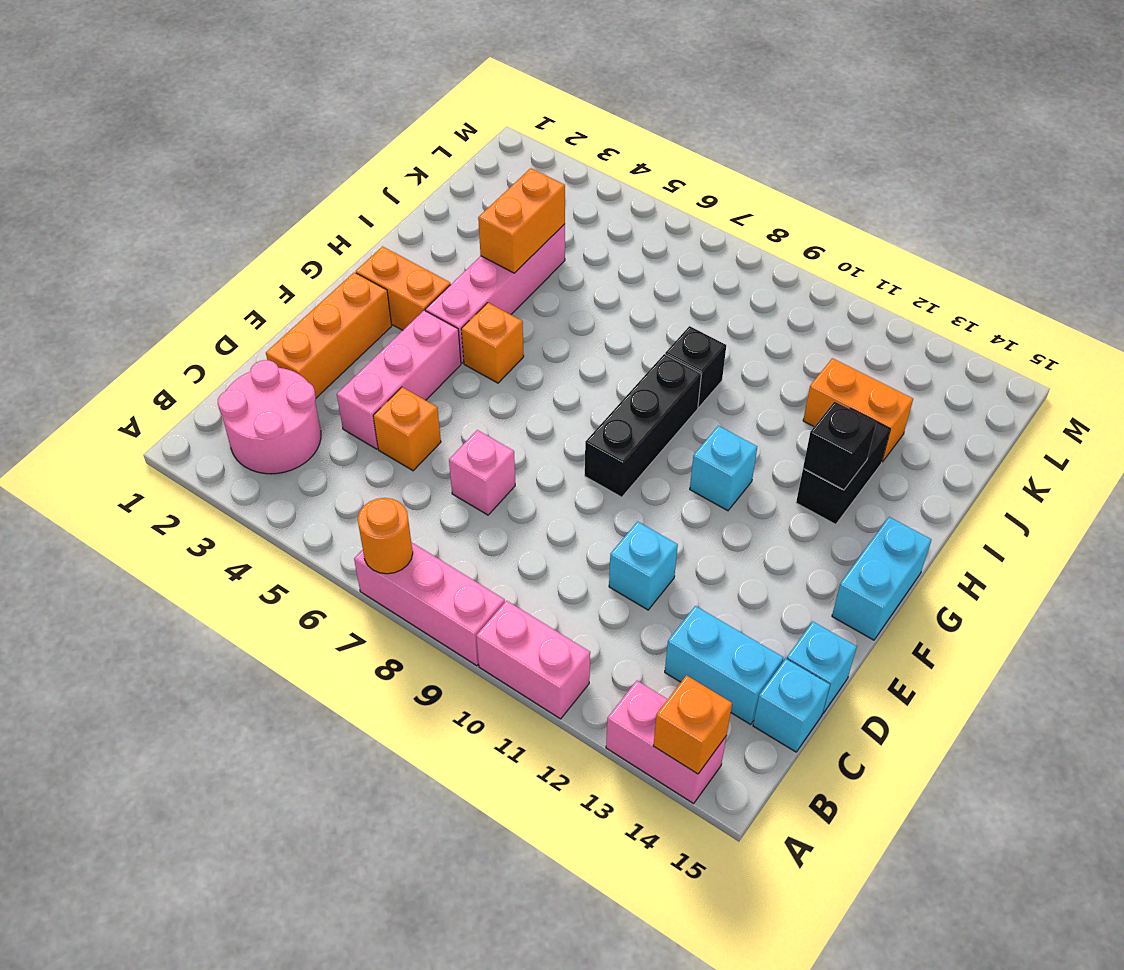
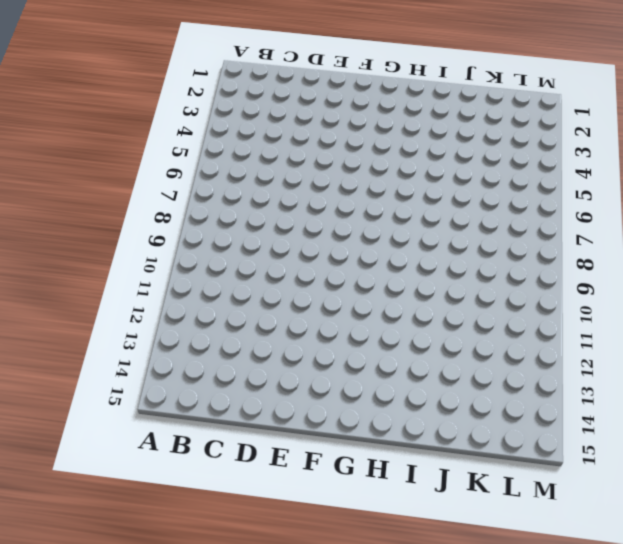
none -> pink 1x3 brick [354,542,505,666]
none -> pink 1x2 brick [476,601,590,719]
none -> pink 1x2 brick [606,681,726,804]

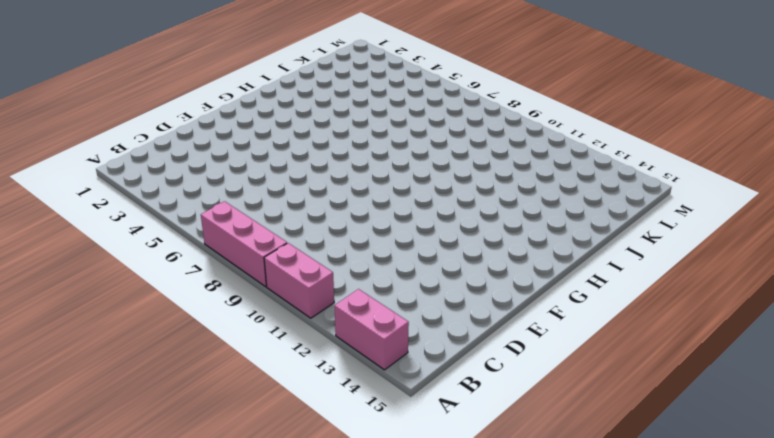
none -> pink 2x2 round brick [218,360,321,474]
none -> cyan 1x2 brick [665,606,783,724]
none -> cyan 1x1 brick [753,659,830,752]

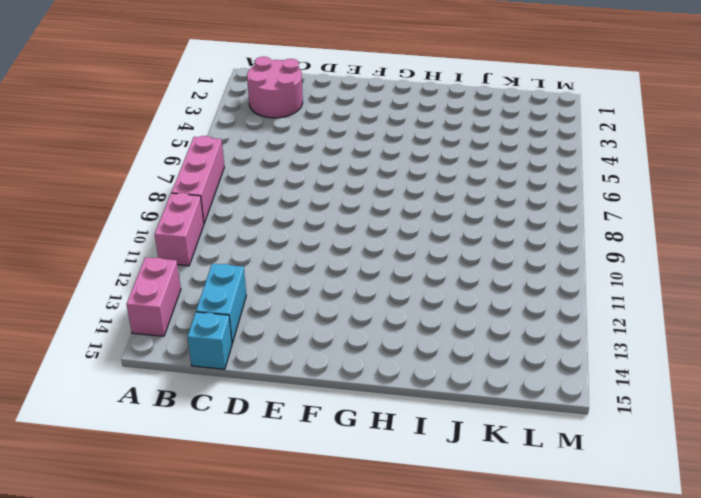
none -> orange 1x3 brick [266,272,392,398]
none -> pink 1x3 brick [337,310,461,449]
none -> orange 1x1 brick [373,387,441,471]

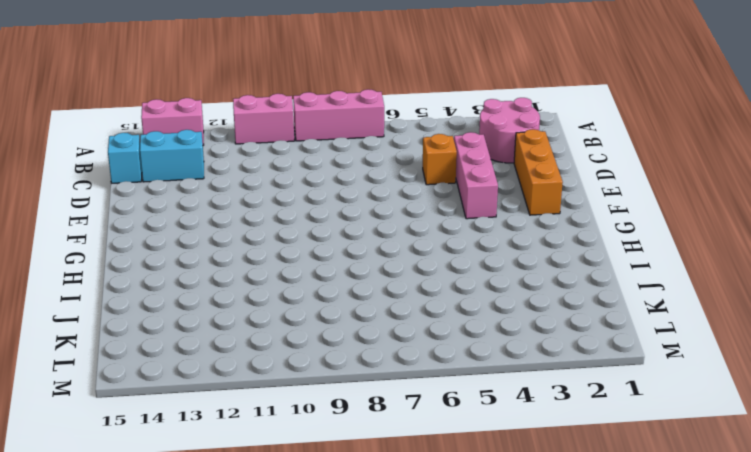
none -> pink 1x1 brick [449,430,515,515]
none -> cyan 1x1 brick [609,522,678,610]
none -> cyan 1x1 brick [787,622,857,714]

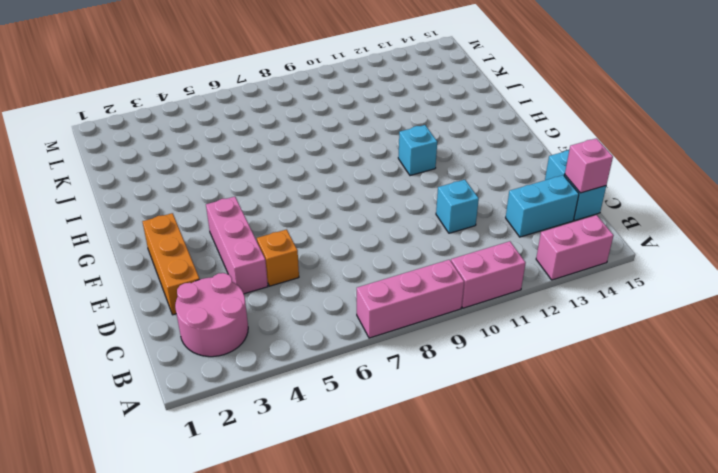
pink 1x1 brick [565,138,613,193] -> pink 1x1 brick moved to [449,430,515,515]
none -> black 1x3 brick [585,354,701,497]
none -> cyan 1x2 brick [832,517,931,640]
none -> orange 1x2 brick [356,246,450,330]

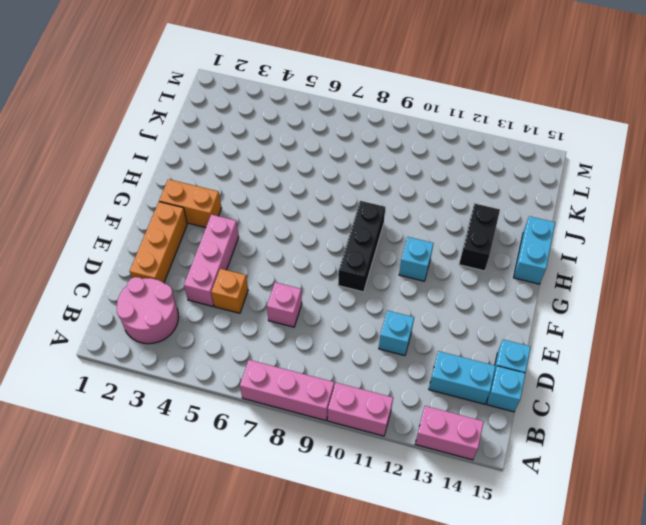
cyan 1x2 brick [514,216,555,284] -> cyan 1x2 brick moved to [832,517,931,640]
none -> pink 1x4 brick [425,224,565,363]
none -> orange 1x1 brick [461,303,524,383]
none -> black 1x1 brick [665,326,726,407]

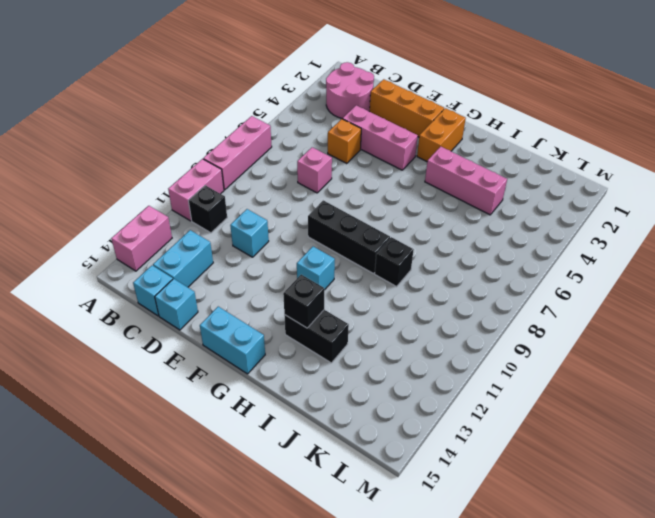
black 1x1 brick [189,185,227,233] -> none
pink 1x3 brick [425,147,507,215] -> pink 1x4 brick [425,224,565,363]
none -> orange 1x1 brick [461,303,524,383]
none -> orange 1x2 brick [803,358,913,462]
none -> orange 1x1 round brick [358,498,413,574]

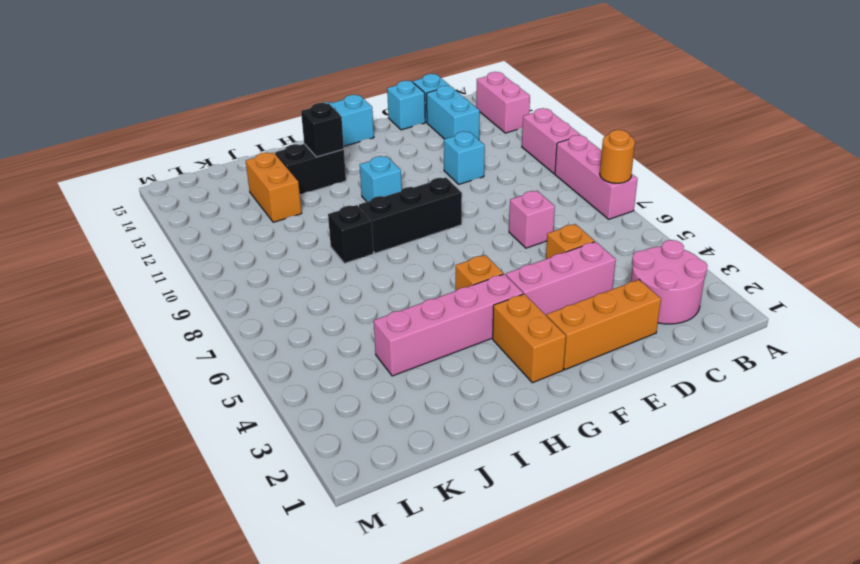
none -> orange 1x1 brick [653,675,732,774]
none -> orange 1x2 brick [478,168,565,273]

